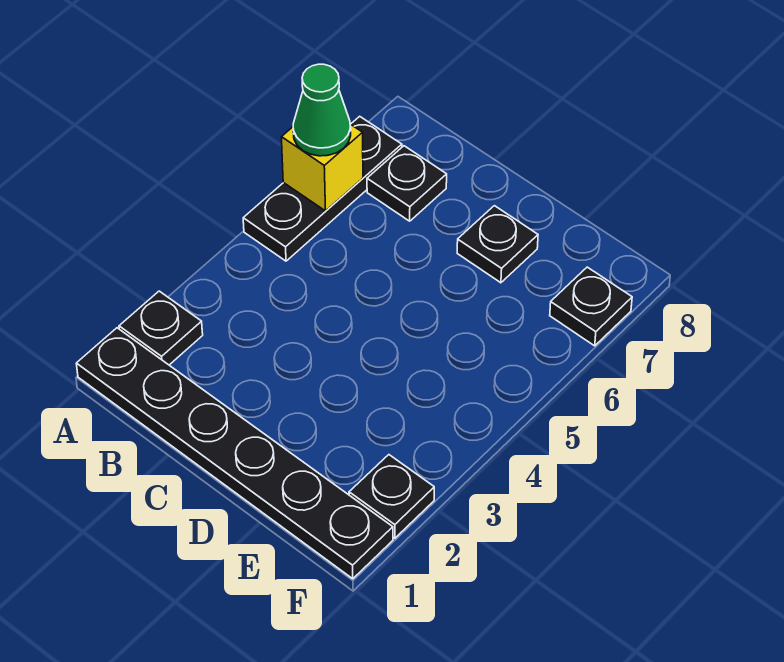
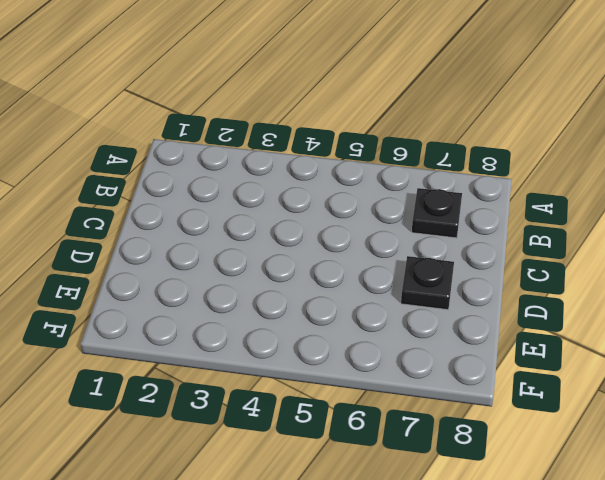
none -> black 1x6 plate [76,328,393,579]
none -> black 1x1 plate [119,291,203,365]

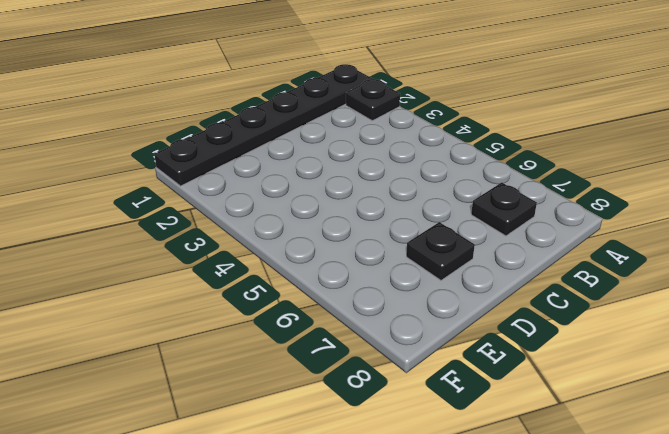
none -> black 1x3 plate [243,116,402,261]
none -> black 1x1 plate [349,455,434,538]

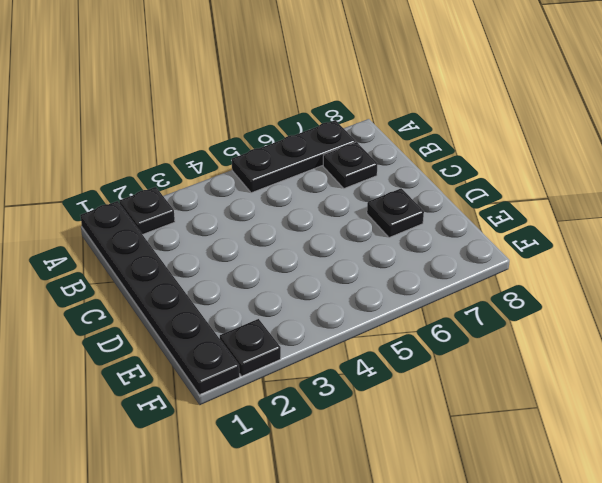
none -> black 1x1 plate [550,267,632,346]
none -> yellow 1x1 brick [281,124,363,211]

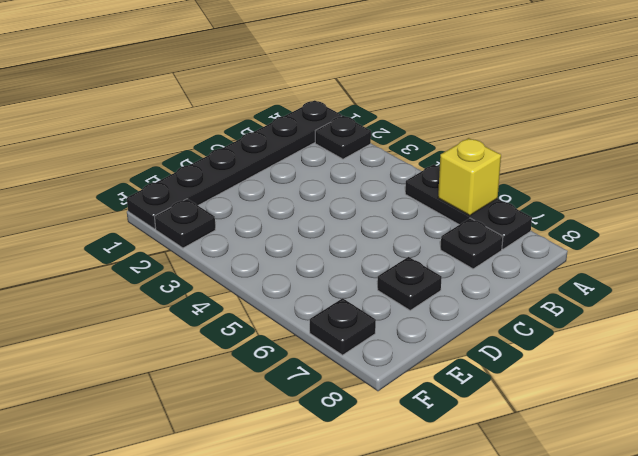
none -> green 1x1 cone [293,64,351,156]

